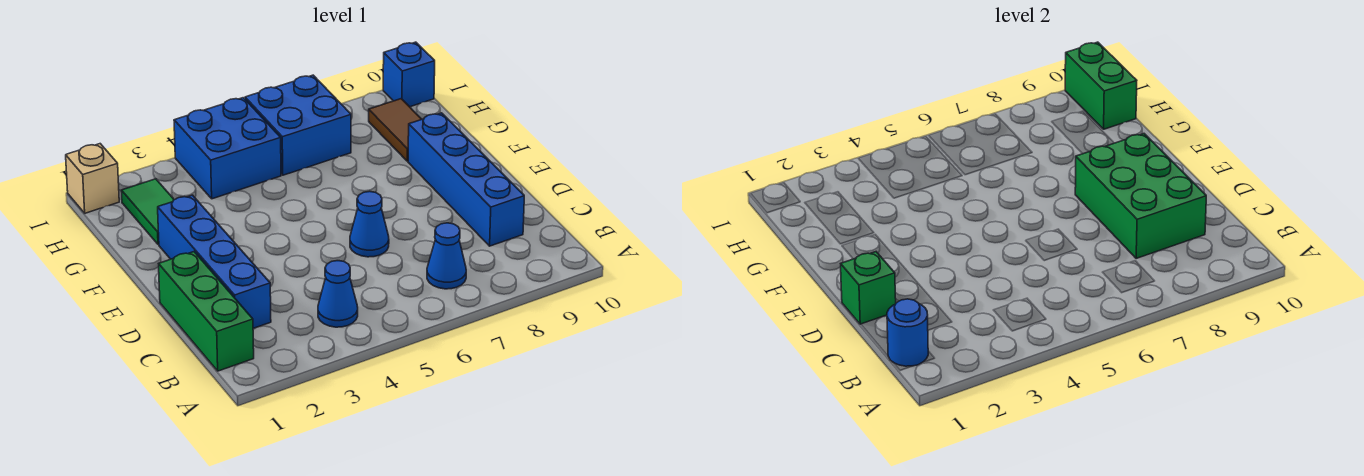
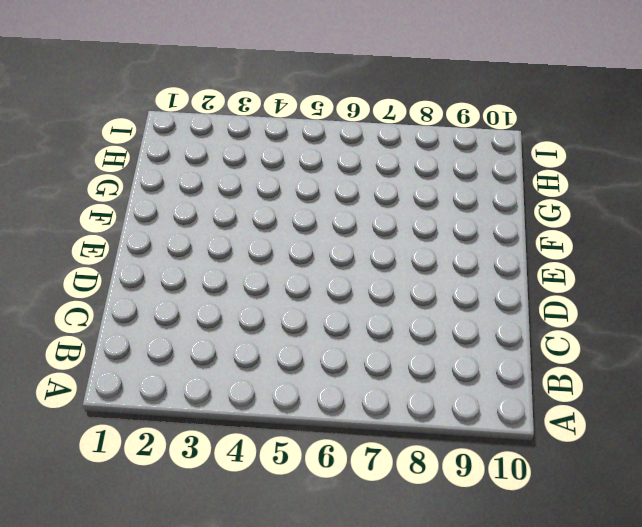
none -> green 1x3 brick [159,252,254,371]
none -> blue 1x1 cone [318,261,358,327]
none -> blue 1x1 cone [427,223,466,289]

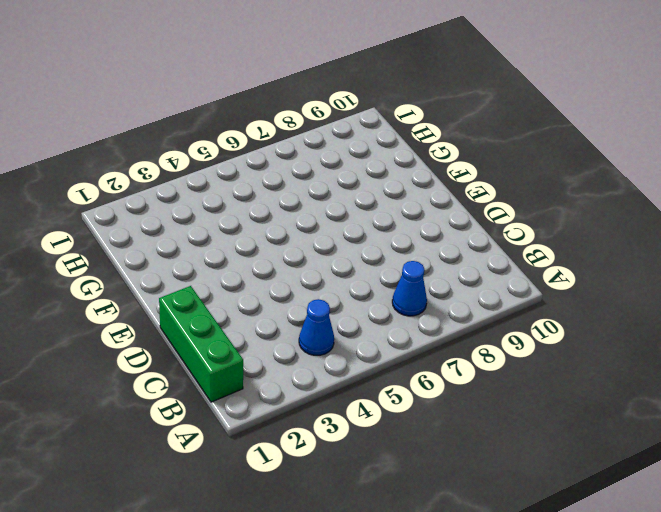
none -> blue 1x4 brick [158,195,271,328]
none -> blue 1x4 brick [408,113,524,246]
none -> blue 1x1 cone [350,191,389,257]

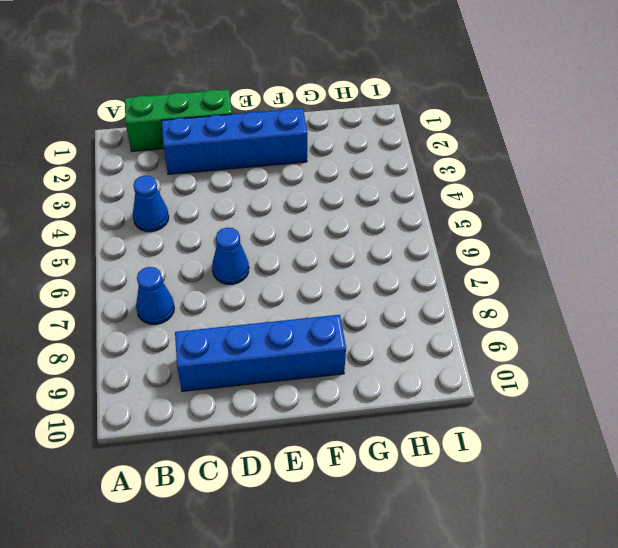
none -> green 1x2 tile [121,179,174,245]
none -> brown 1x2 tile [369,99,422,161]
none -> blue 2x2 brick [174,98,281,199]

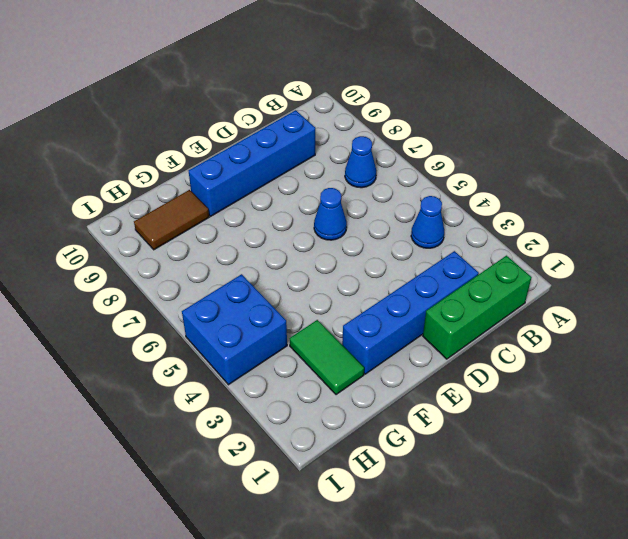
green 1x2 tile [289,320,364,395] -> green 1x2 tile turned to [121,179,174,245]
none -> blue 2x2 brick [245,75,351,175]
none -> tan 1x1 brick [66,144,119,213]
none -> blue 1x1 brick [383,42,435,107]

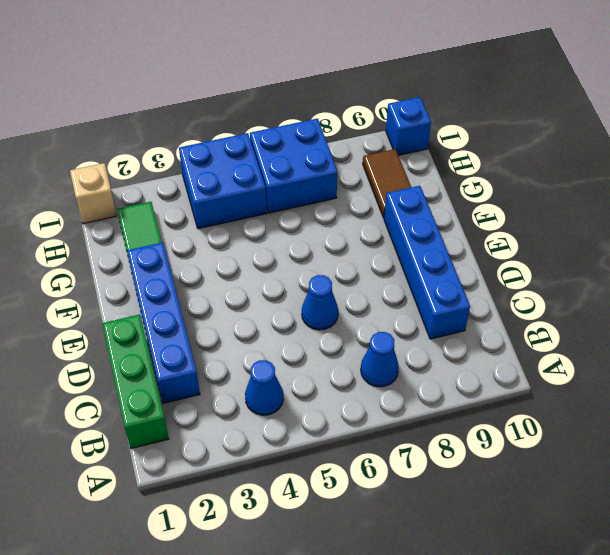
none -> blue 1x1 round brick [887,299,928,366]
none -> green 2x3 brick [1075,134,1206,258]
none -> green 1x1 brick [841,252,896,324]

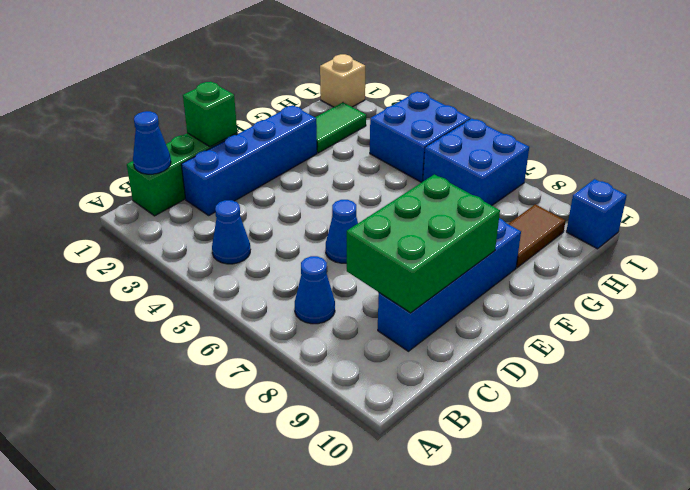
blue 1x1 cone [133,111,171,174] -> blue 1x1 round brick [887,299,928,366]
none -> green 1x2 brick [1065,42,1137,129]

